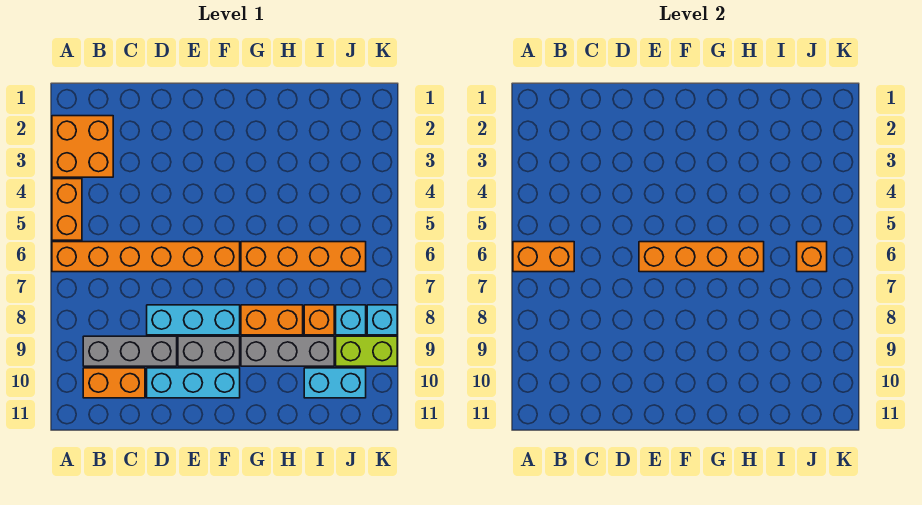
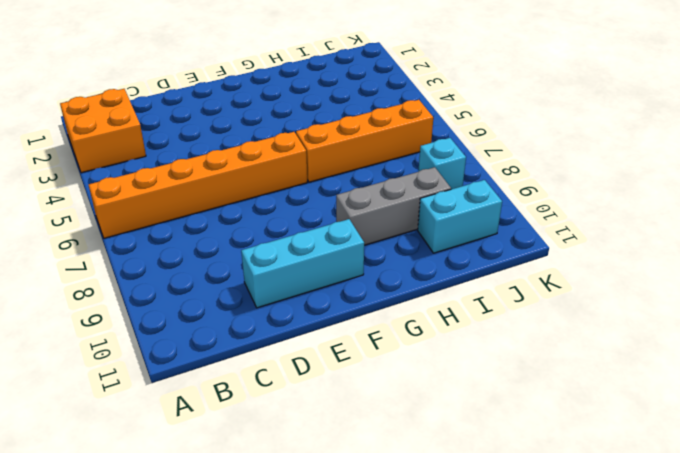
none -> orange 1x2 brick [52,179,82,240]
none -> grey 1x3 brick [83,336,177,366]
none -> orange 1x2 brick [83,368,145,398]

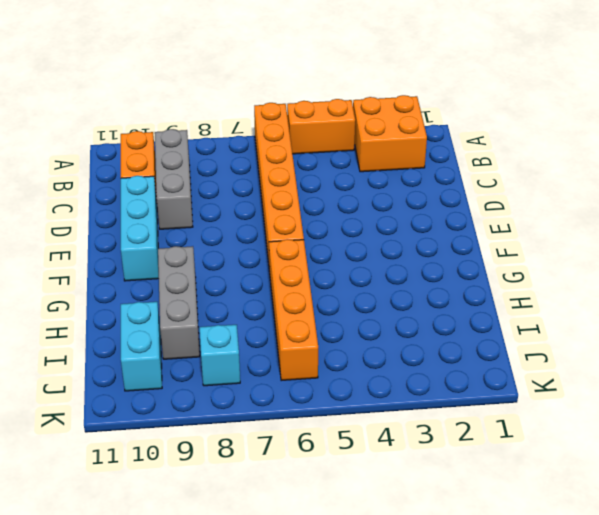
none -> cyan 1x3 brick [147,305,240,335]
none -> grey 1x2 brick [178,336,240,366]
none -> orange 1x2 brick [241,305,303,335]

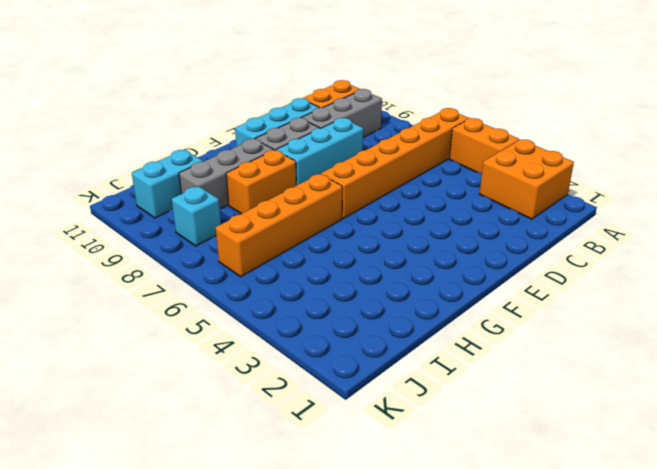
none -> orange 1x1 brick [304,305,334,335]
none -> lime 1x2 brick [336,336,397,366]
none -> cyan 1x1 brick [367,305,397,335]

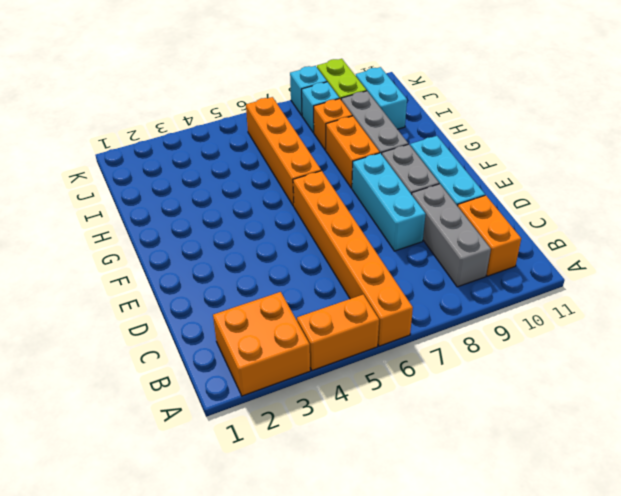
none -> orange 1x2 brick [513,242,574,272]
none -> orange 1x4 brick [639,242,764,272]
none -> orange 1x1 brick [797,242,827,272]

